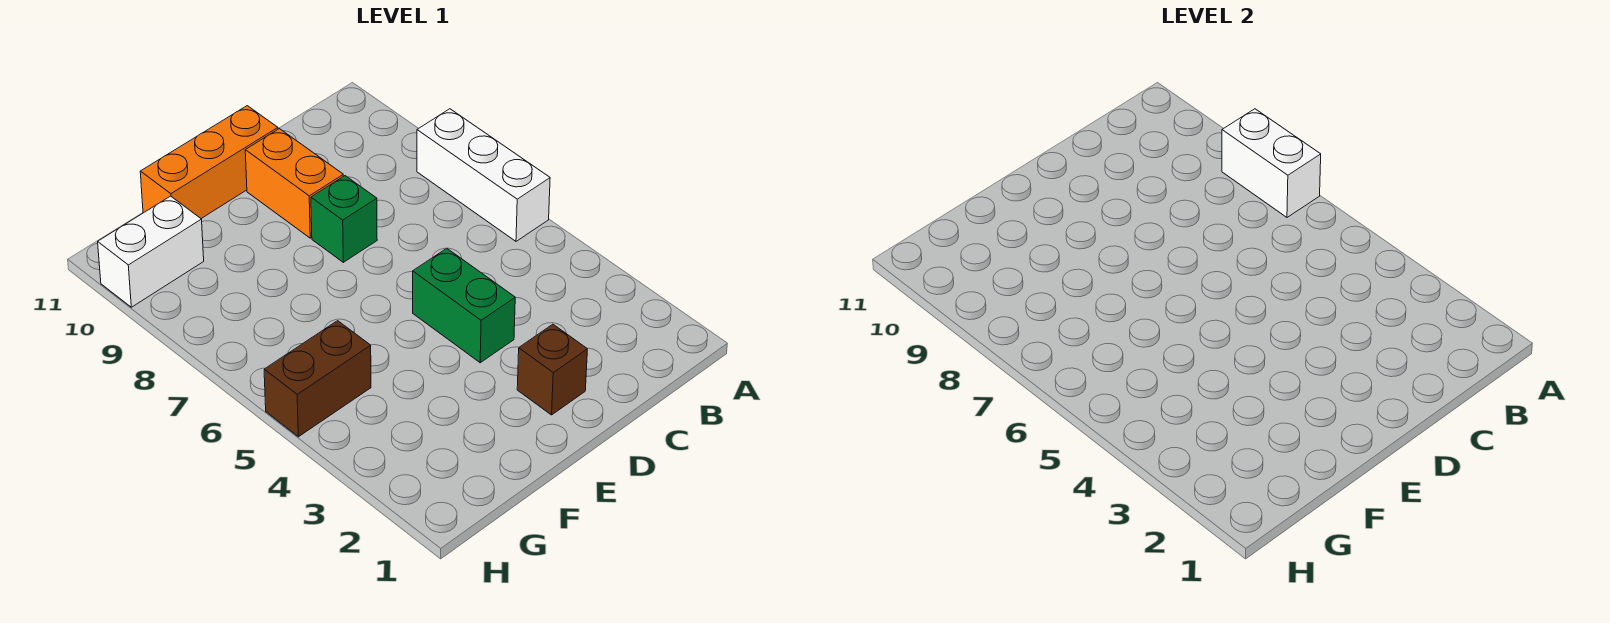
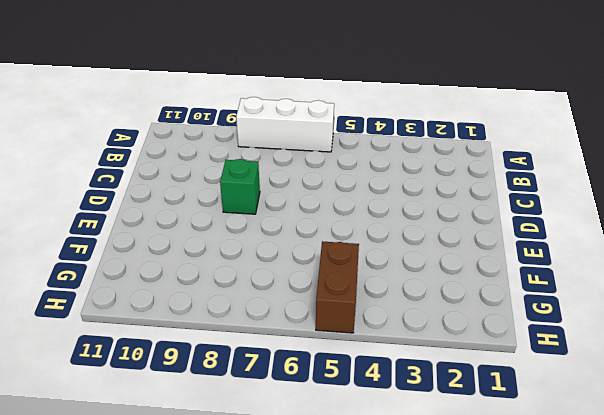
none -> brown 1x1 brick [517,324,587,415]
none -> green 1x2 brick [413,248,515,363]

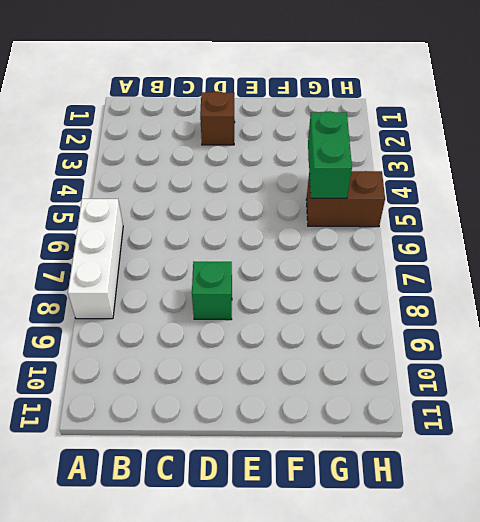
green 1x2 brick [308,111,352,198] -> green 1x2 brick moved to [413,248,515,363]
none -> orange 1x2 brick [245,129,343,238]
none -> orange 1x3 brick [140,106,278,218]

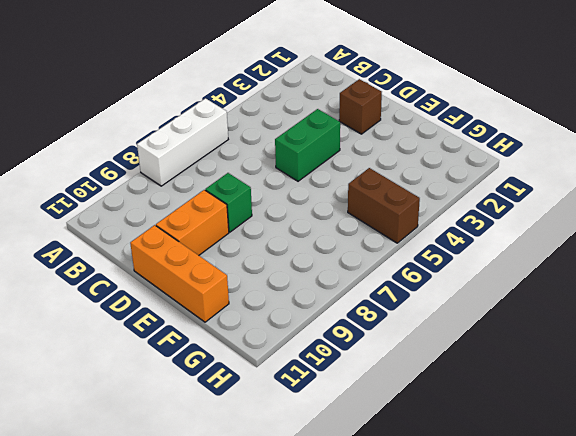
none -> white 1x2 brick [98,196,204,307]
none -> white 1x2 brick [1222,109,1321,217]

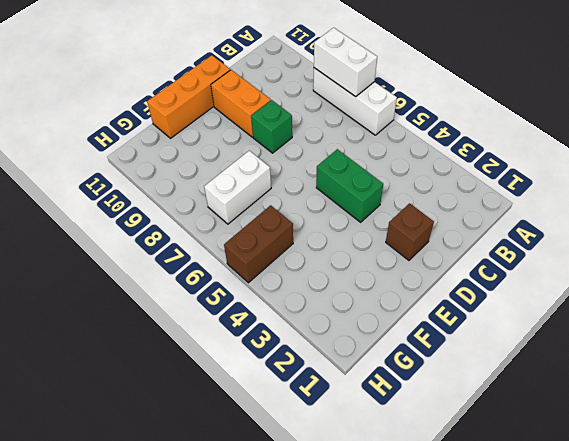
white 1x2 brick [204,151,271,224] -> white 1x2 brick moved to [98,196,204,307]

